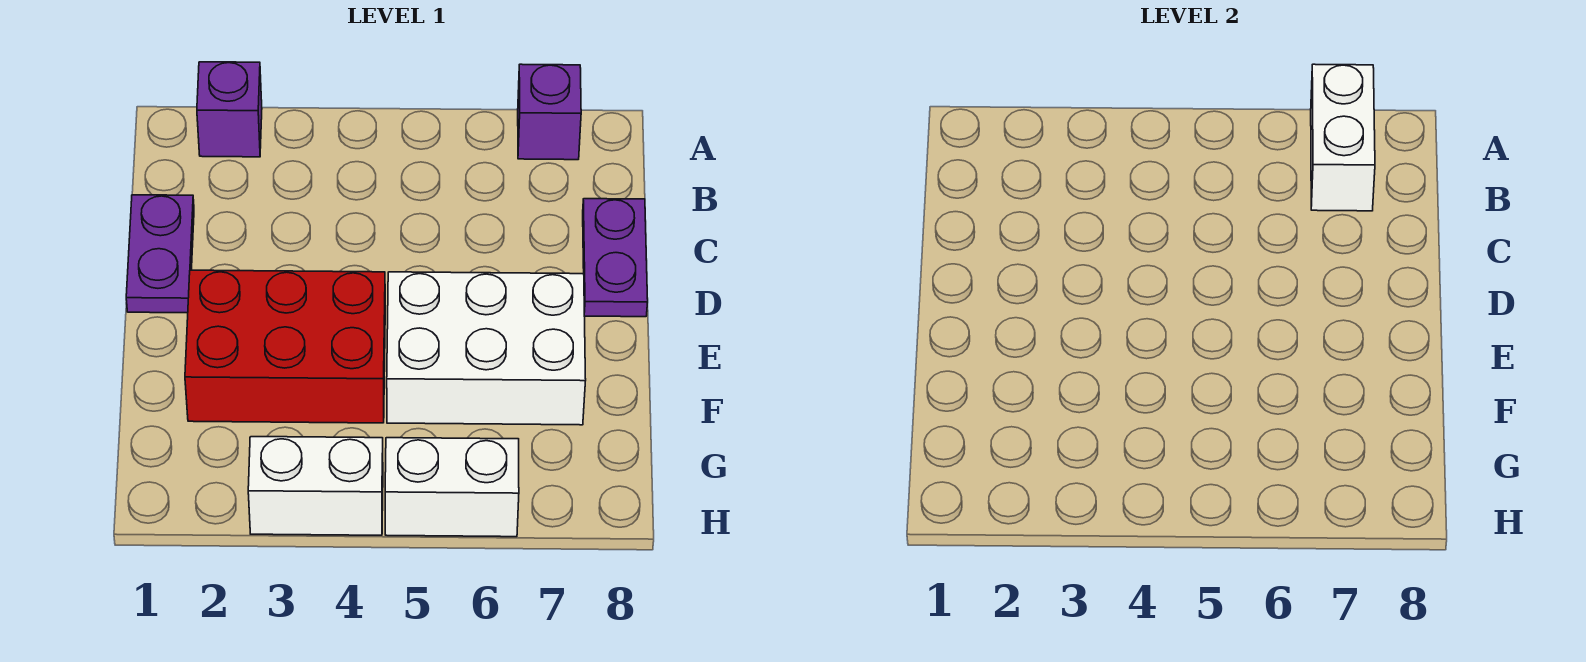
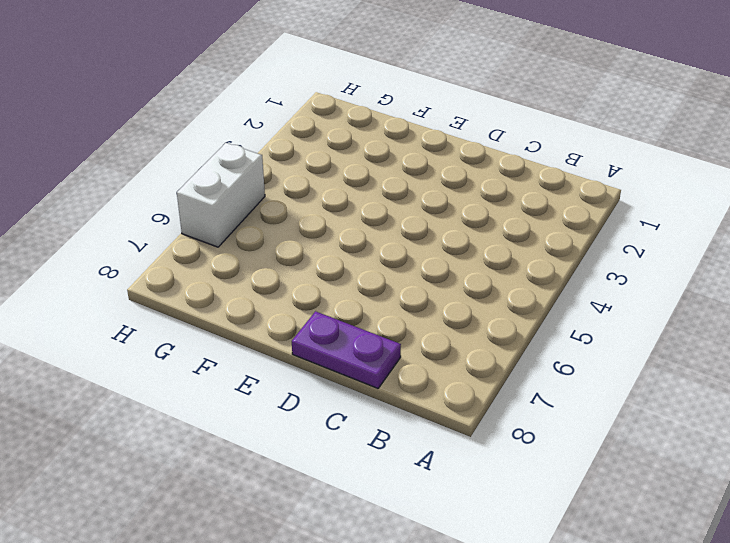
none -> purple 1x1 brick [197,62,262,157]
none -> purple 1x1 brick [518,64,581,160]

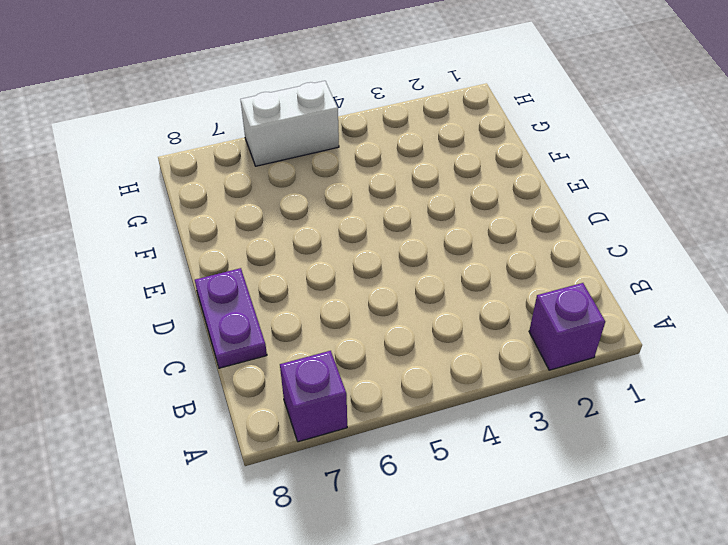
none -> purple 1x2 plate [126,195,194,313]
none -> red 2x3 brick [185,270,385,423]

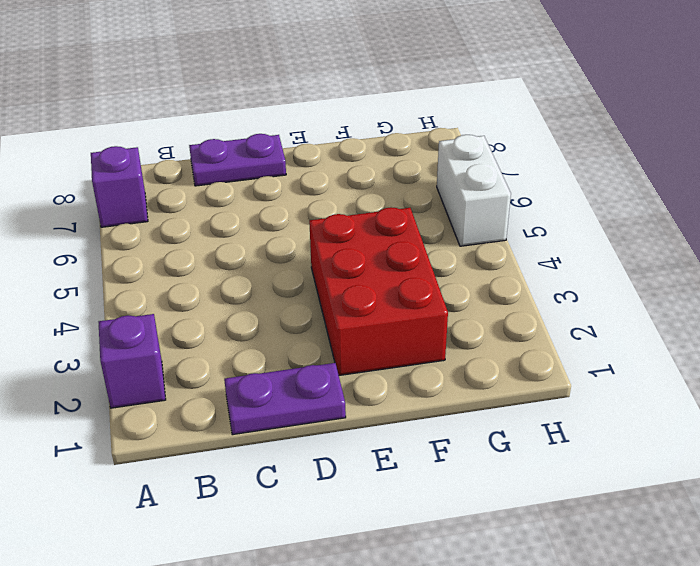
none -> white 2x3 brick [387,272,586,425]
none -> white 1x2 brick [248,437,383,535]

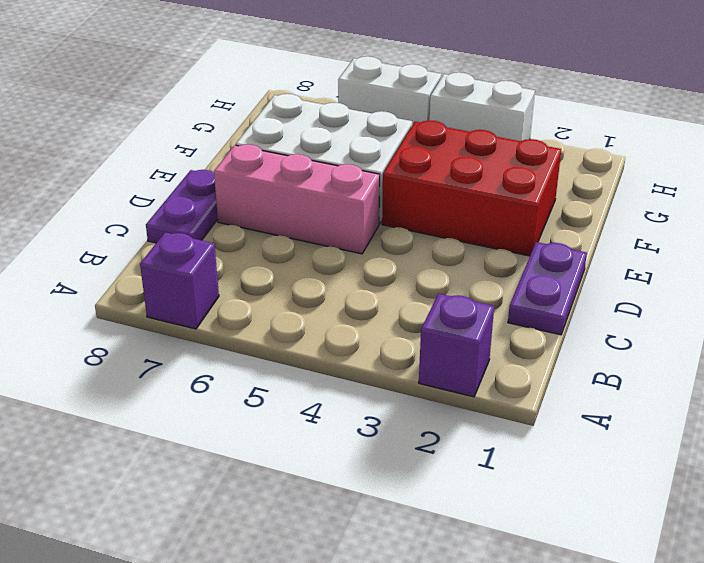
pink 1x3 brick [214,144,380,254] -> none
none -> white 1x2 brick [1311,64,1375,211]

